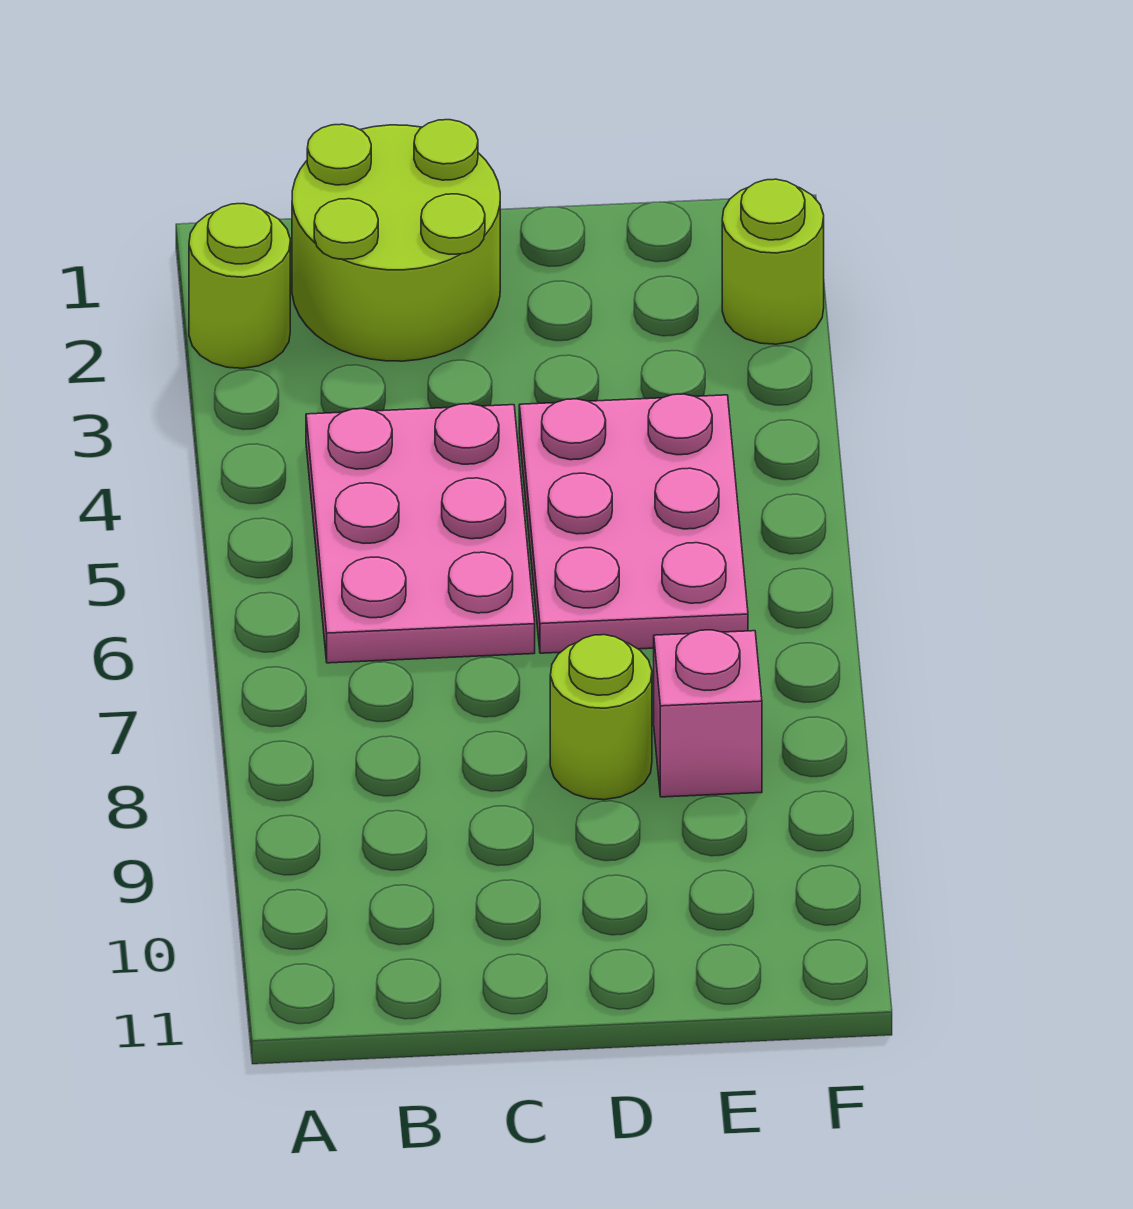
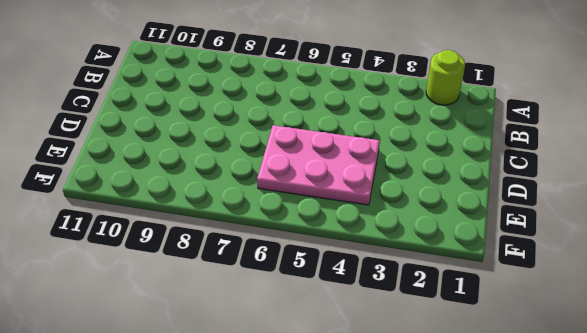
none -> lime 2x2 round brick [292,120,500,361]
none -> pink 2x3 plate [306,404,535,663]

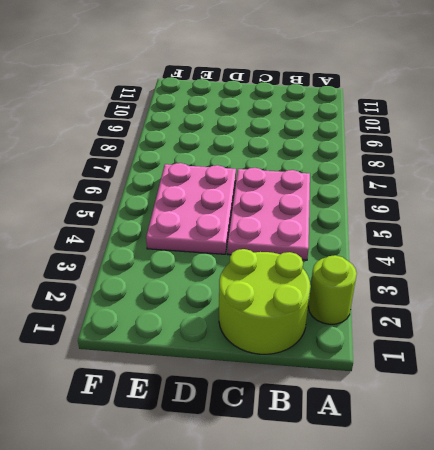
none -> lime 1x1 round brick [550,635,652,800]
none -> pink 1x1 brick [654,630,762,797]

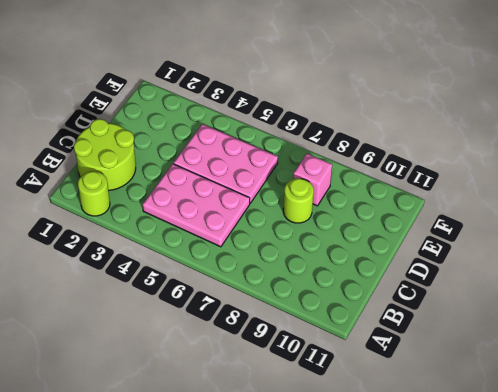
none -> lime 1x1 round brick [722,179,824,344]

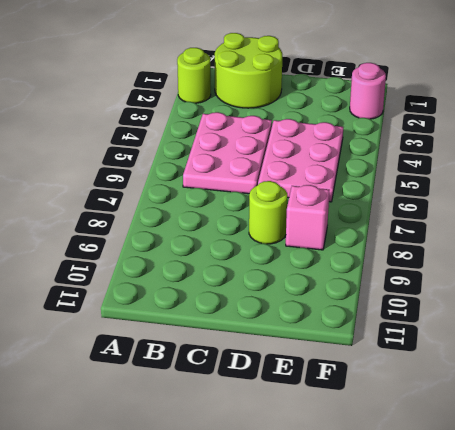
pink 1x1 round brick [350,63,386,119] -> lime 1x1 round brick [722,179,824,344]

